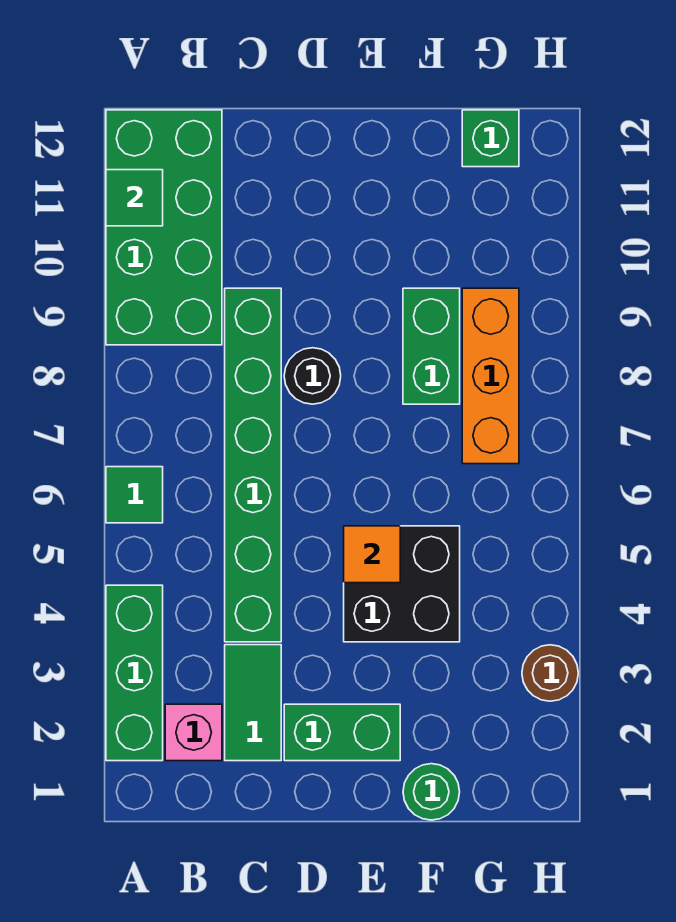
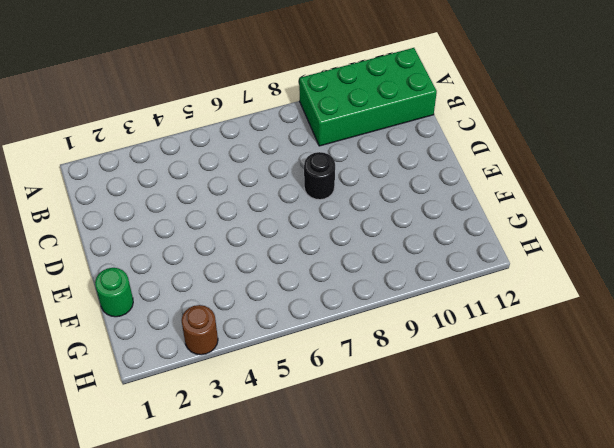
none -> green 1x3 brick [106,585,163,761]
none -> green 1x1 tile [106,467,163,523]
none -> pink 1x1 brick [165,704,222,761]

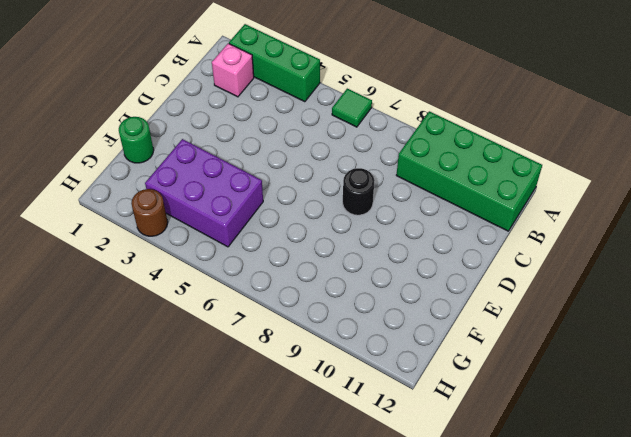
purple 2x3 brick [145,139,263,247] -> black 2x2 brick [344,526,460,642]
none -> green 1x2 tile [225,645,281,761]
none -> green 1x6 brick [225,288,281,642]
none -> green 1x2 brick [284,704,400,761]

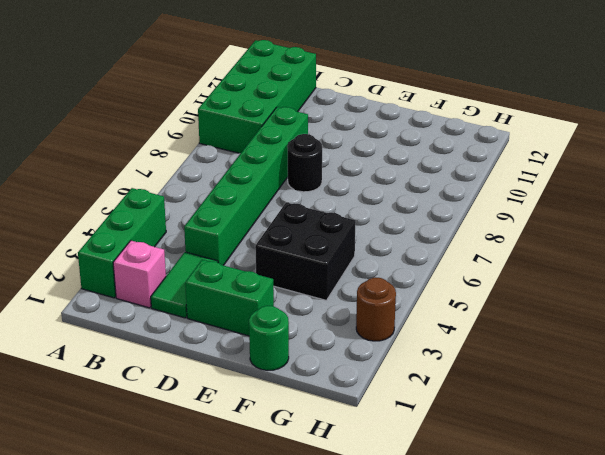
none -> green 1x1 tile [106,467,163,523]
none -> green 1x2 brick [403,288,460,404]
none -> orange 1x3 brick [462,288,519,464]

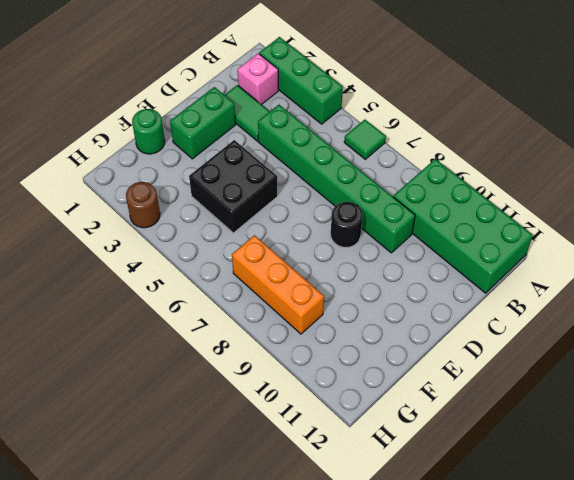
none -> green 1x2 brick [403,288,460,404]
none -> green 1x1 brick [462,110,519,167]
none -> green 1x1 tile [106,170,163,226]

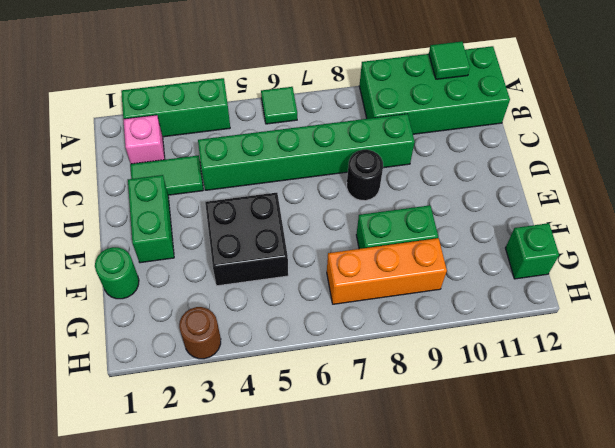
none -> orange 1x1 tile [344,526,400,583]

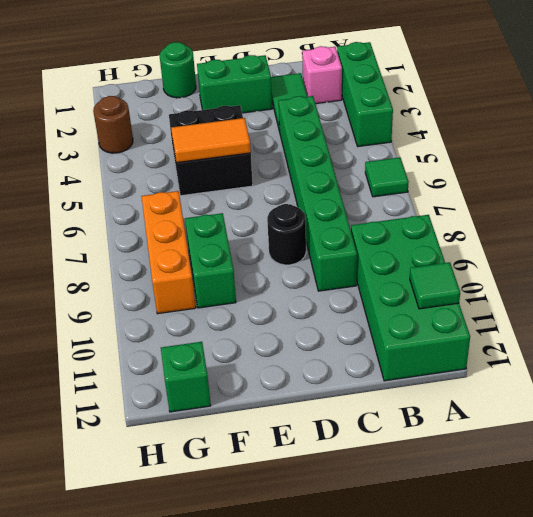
orange 1x2 tile [171,118,251,163] -> orange 1x1 tile [344,526,400,583]

